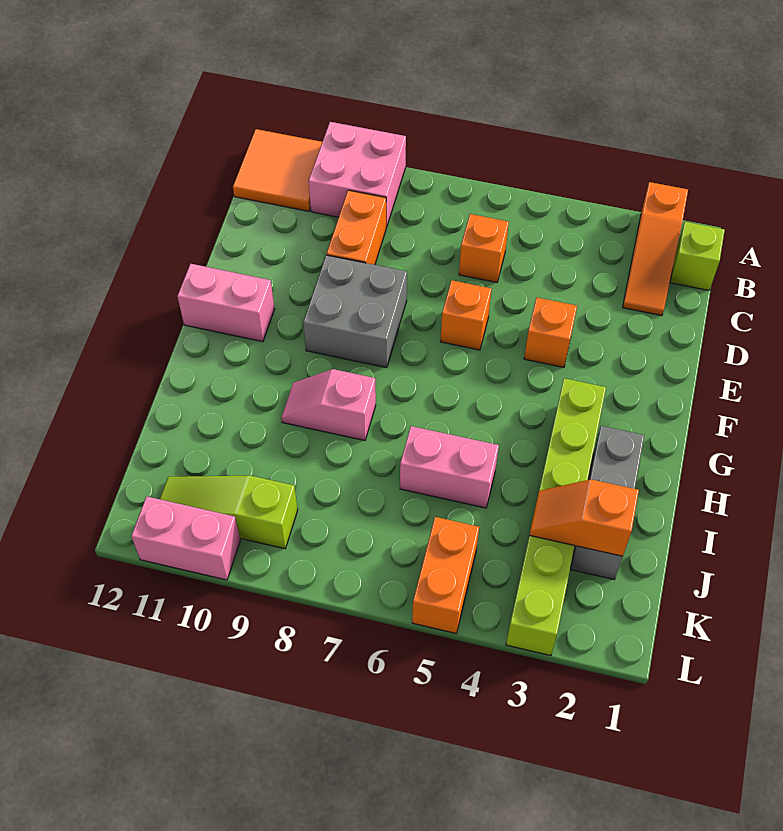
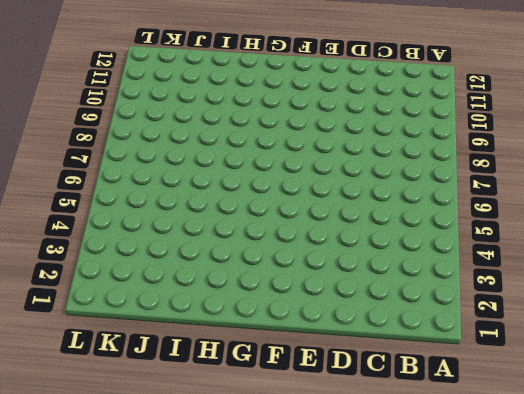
none -> orange 1x3 slope [623,182,688,316]
none -> pink 2x2 brick [309,122,406,227]
none -> orange 2x2 tile [233,129,322,211]

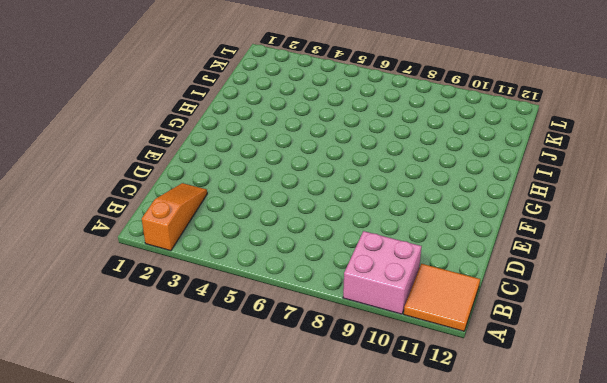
none -> lime 1x1 brick [670,222,725,290]
none -> orange 1x1 brick [459,214,509,282]
none -> orange 1x2 brick [327,190,386,265]

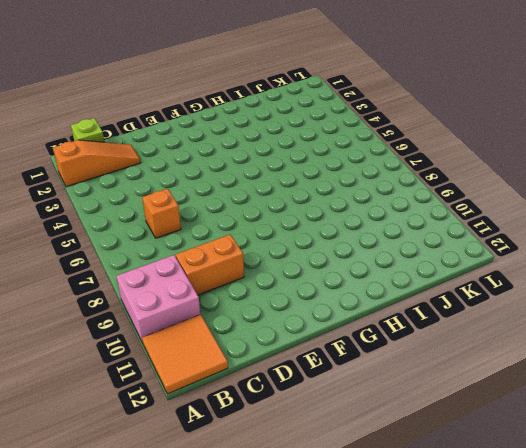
none -> orange 1x1 brick [524,298,577,367]
none -> orange 1x1 brick [440,280,491,350]
none -> grey 2x2 brick [303,255,407,368]

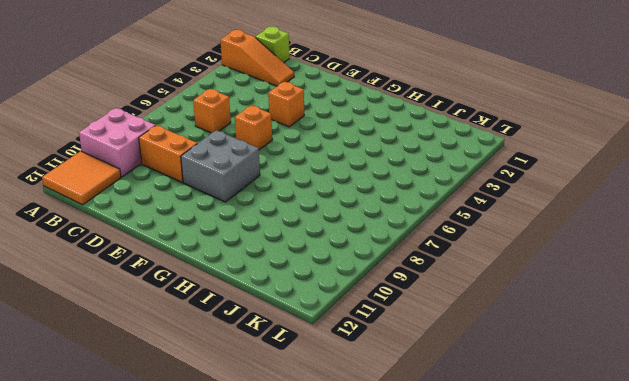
none -> pink 1x2 brick [177,264,275,342]
none -> lime 1x6 brick [506,378,606,656]
none -> grey 1x3 brick [571,426,644,579]

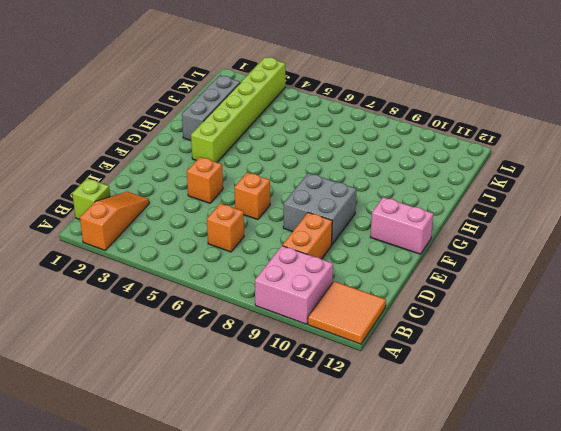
none -> pink 1x2 slope [282,369,376,440]
none -> pink 1x2 brick [400,426,499,508]
none -> orange 1x2 brick [412,517,479,633]

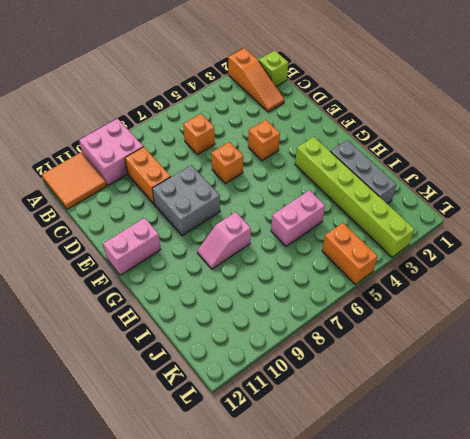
none -> lime 1x3 slope [160,476,298,549]
none -> pink 1x2 brick [131,496,240,580]
none -> orange 1x2 slope [530,479,639,556]

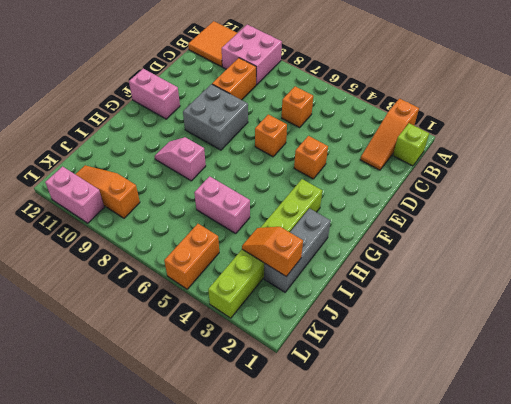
orange 1x3 slope [75,165,140,218] -> lime 1x3 slope [160,476,298,549]

